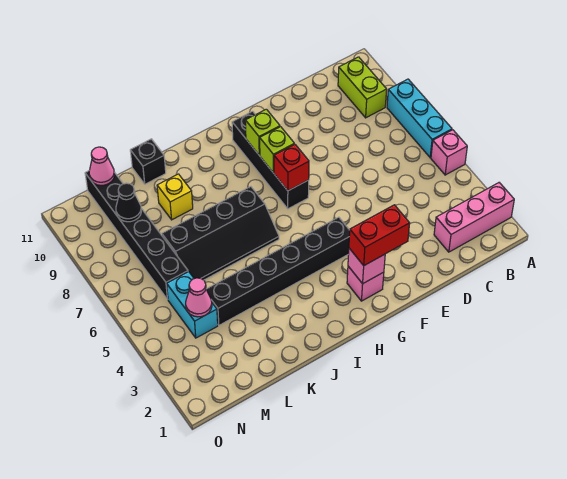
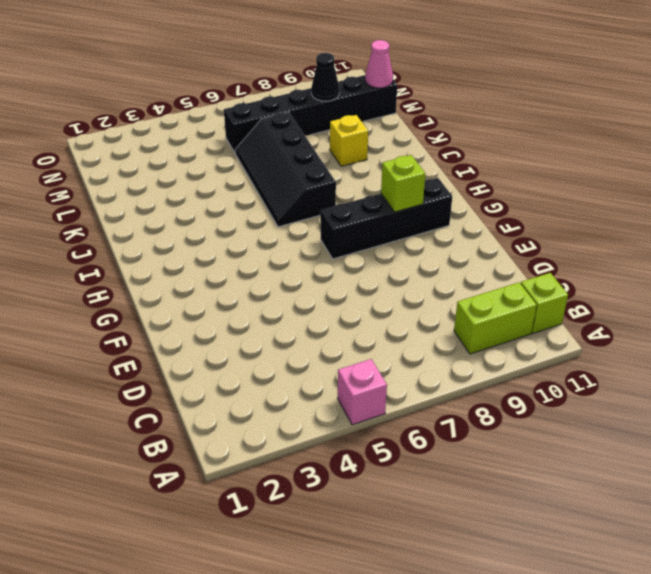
lime 1x1 brick [521,273,568,333] -> lime 1x1 brick moved to [260,127,294,173]
none -> pink 1x3 brick [434,183,514,252]
none -> cyan 1x3 brick [387,79,452,158]
none -> pink 1x1 brick [347,266,384,301]

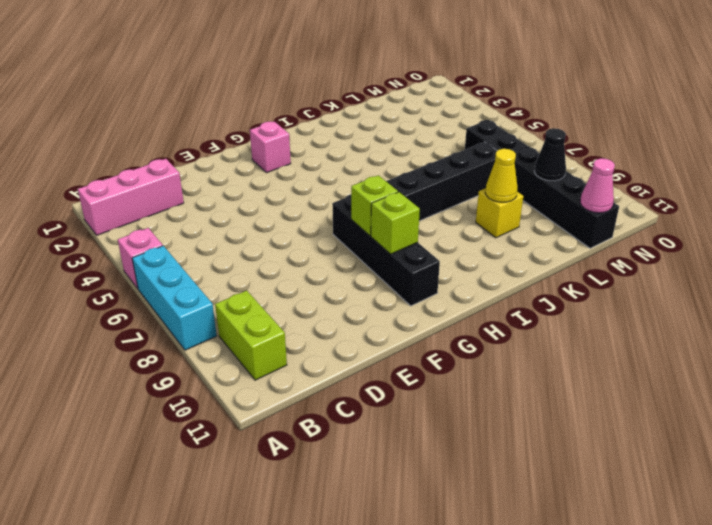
yellow 1x1 cone [485,149,518,202] -> none
none -> black 1x6 brick [206,217,350,325]
none -> black 1x1 brick [130,139,166,184]
none -> cyan 1x2 brick [167,272,218,338]

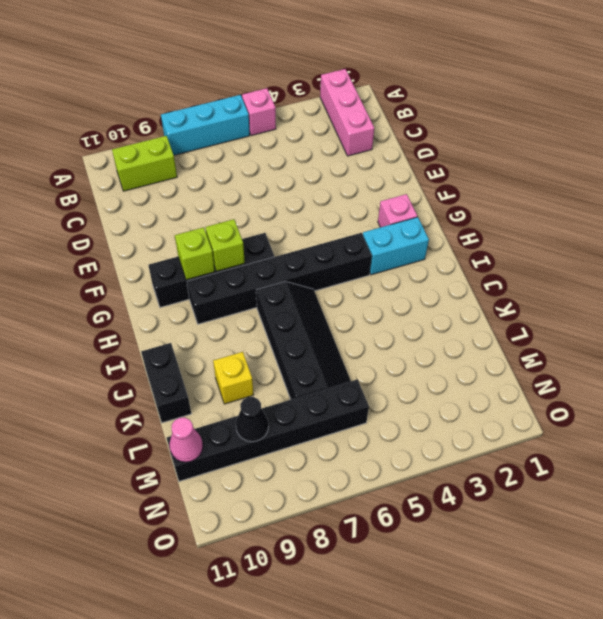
cyan 1x2 brick [363,217,429,275] -> cyan 1x2 brick moved to [167,272,218,338]
black 1x6 brick [187,233,372,324] -> black 1x6 brick turned to [206,217,350,325]
black 1x2 brick [141,343,191,423] -> black 1x1 brick [130,139,166,184]
none -> pink 1x1 brick [348,248,385,284]
none -> red 1x1 brick [274,144,309,191]
none -> pink 1x1 cone [186,278,212,317]

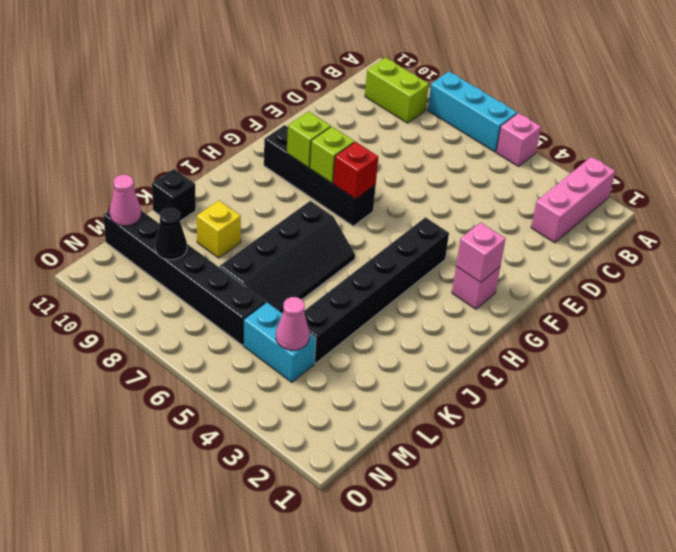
none -> red 1x2 brick [349,205,410,266]

